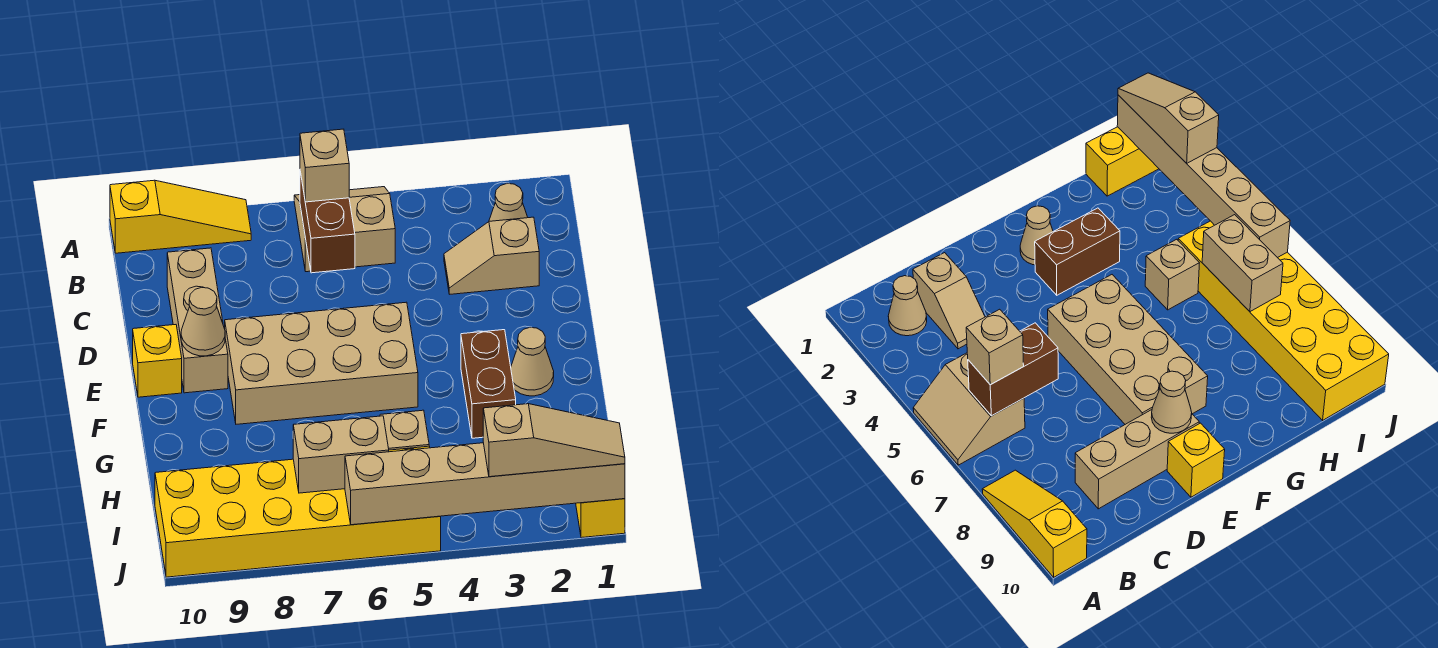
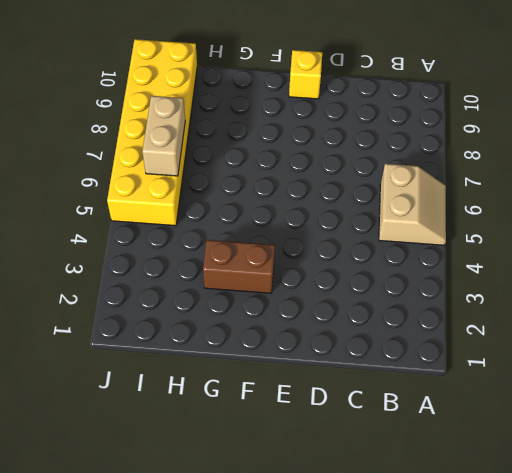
none -> yellow 1x3 slope [110,180,251,253]
none -> tan 1x1 cone [489,184,528,221]
none -> tan 1x2 slope [444,217,539,294]

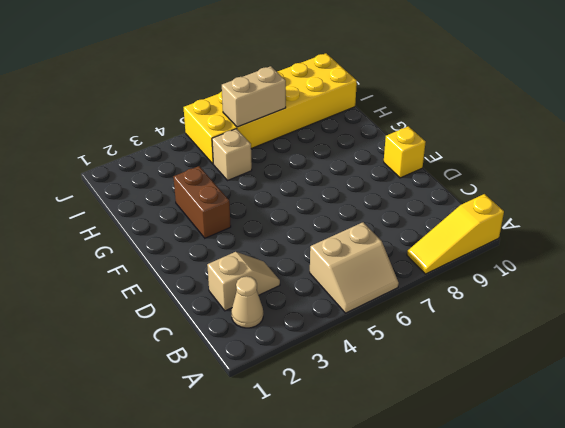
none -> tan 1x3 brick [167,248,228,393]
none -> tan 2x4 brick [225,302,418,424]
none -> tan 1x1 cone [511,327,554,396]

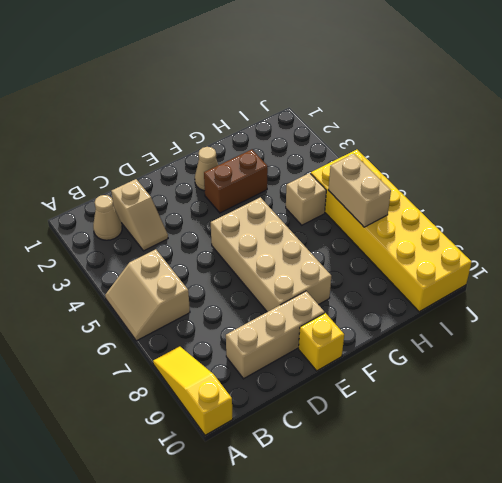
none -> yellow 1x2 brick [576,499,625,538]
none -> brown 1x2 brick [300,172,355,273]
none -> tan 1x1 cone [181,287,225,356]

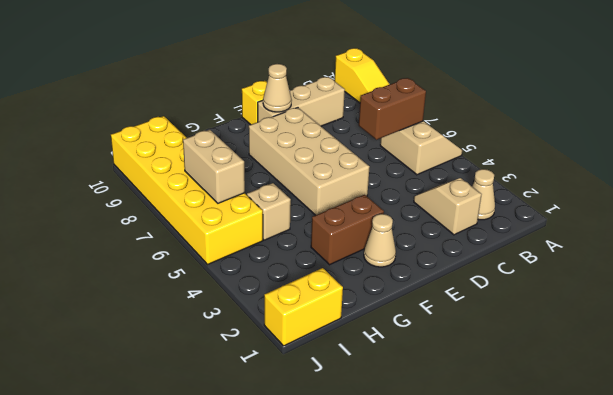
none -> tan 1x6 brick [345,443,625,525]
none -> tan 1x1 brick [300,129,349,202]
none -> tan 1x3 slope [483,404,625,477]

